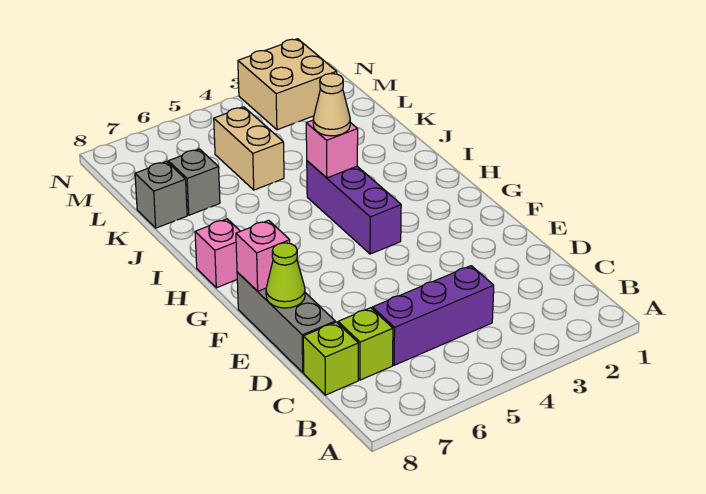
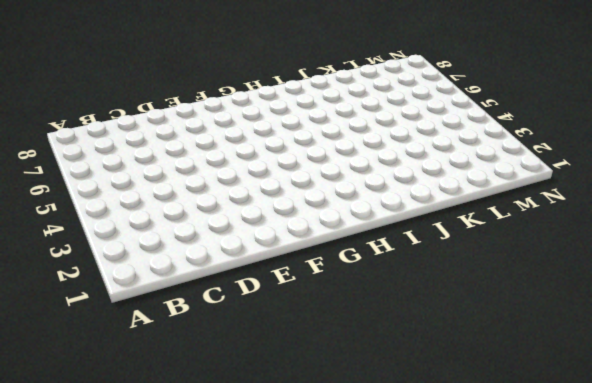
none -> purple 1x3 brick [372,266,494,365]
none -> lime 1x1 brick [338,308,393,380]
none -> lime 1x1 brick [303,322,358,395]

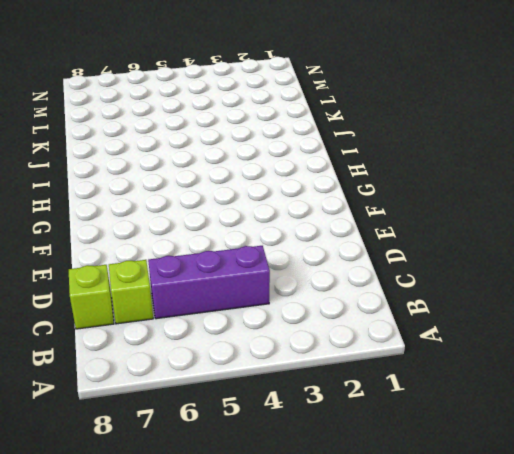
none -> grey 1x3 brick [237,272,335,373]
none -> purple 1x3 brick [307,161,401,254]
none -> pink 1x1 brick [195,219,240,288]

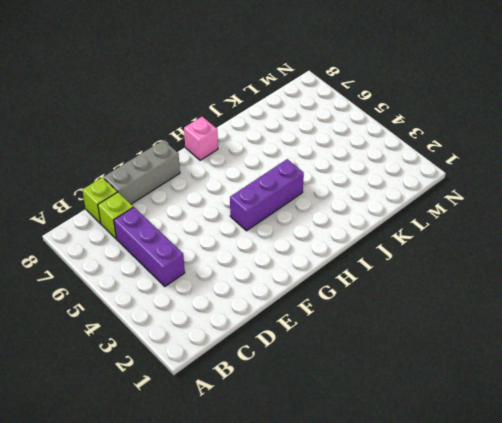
none -> tan 1x2 brick [214,107,284,190]
none -> grey 1x1 brick [168,149,220,215]
none -> grey 1x1 brick [135,161,187,228]

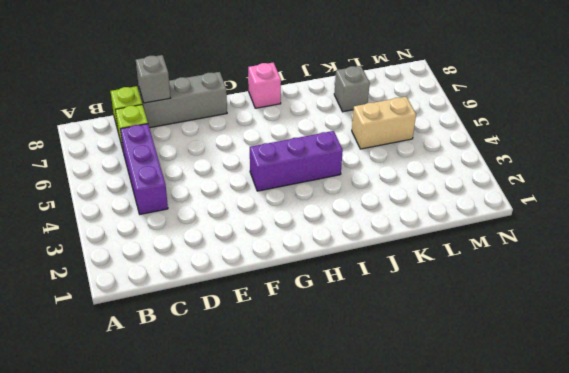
grey 1x1 brick [136,55,170,103] -> grey 1x1 brick moved to [135,161,187,228]
none -> tan 2x2 brick [238,39,337,130]
none -> lime 1x1 cone [266,243,305,308]
none -> pink 1x1 brick [236,220,290,291]

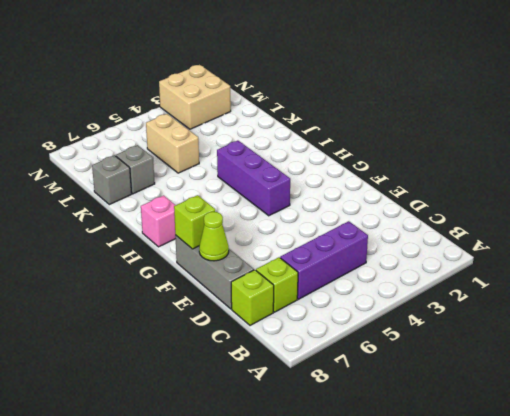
lime 1x1 brick [174,195,215,249] -> pink 1x1 brick [236,220,290,291]
none -> pink 1x1 brick [306,120,358,178]
none -> tan 1x1 cone [313,74,350,136]

